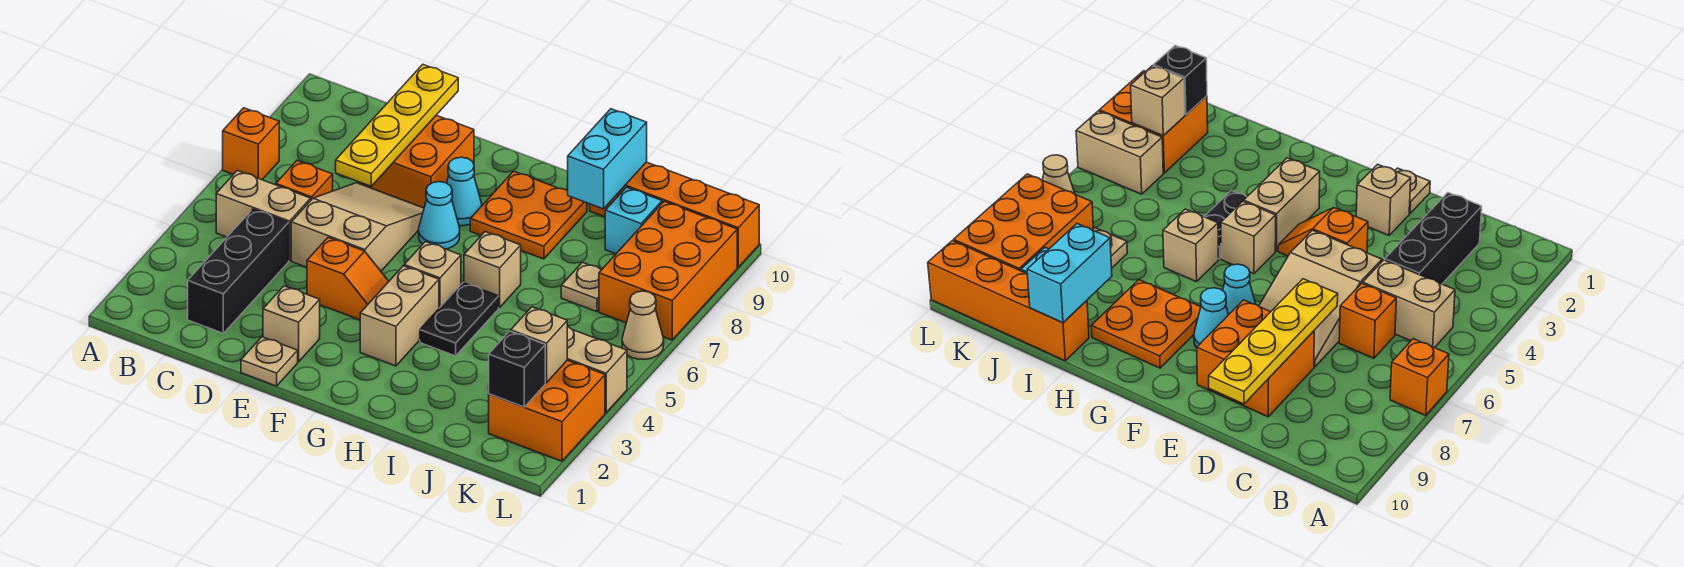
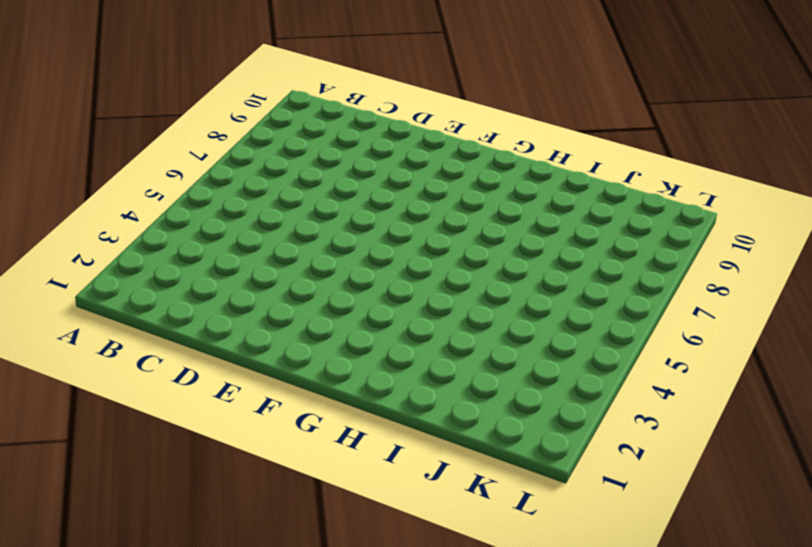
none -> orange 1x1 brick [223,108,279,180]
none -> tan 1x2 brick [216,171,311,261]
none -> black 1x3 brick [188,209,289,333]

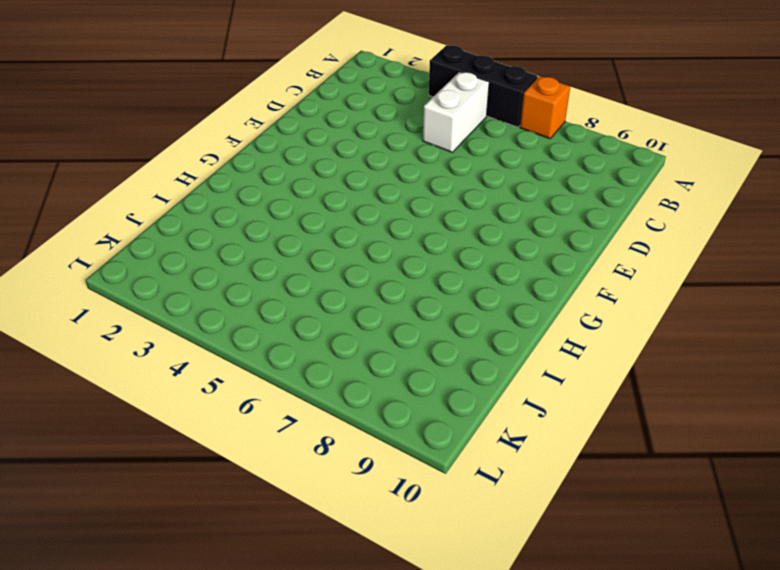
black 1x3 brick [429,45,538,127] -> black 1x3 brick moved to [188,209,289,333]
white 1x2 brick [423,72,489,152] -> tan 1x2 brick [216,171,311,261]
none -> orange 1x1 brick [276,161,333,200]
none -> tan 2x3 slope [291,183,424,271]
none -> orange 2x2 brick [358,115,474,208]

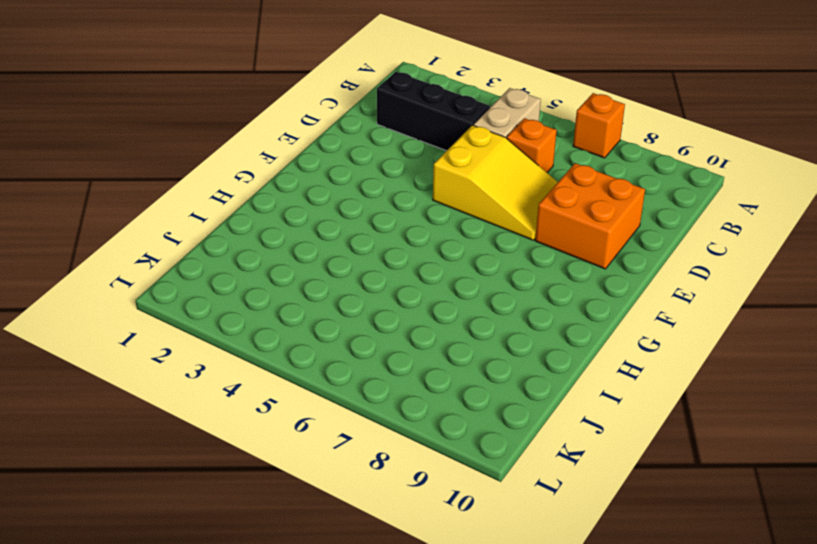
yellow 2x3 slope [433,125,558,240] -> tan 2x3 slope [291,183,424,271]
none -> tan 1x1 plate [241,337,298,386]
none -> tan 1x1 brick [263,286,320,362]
none -> orange 1x2 slope [307,237,389,320]

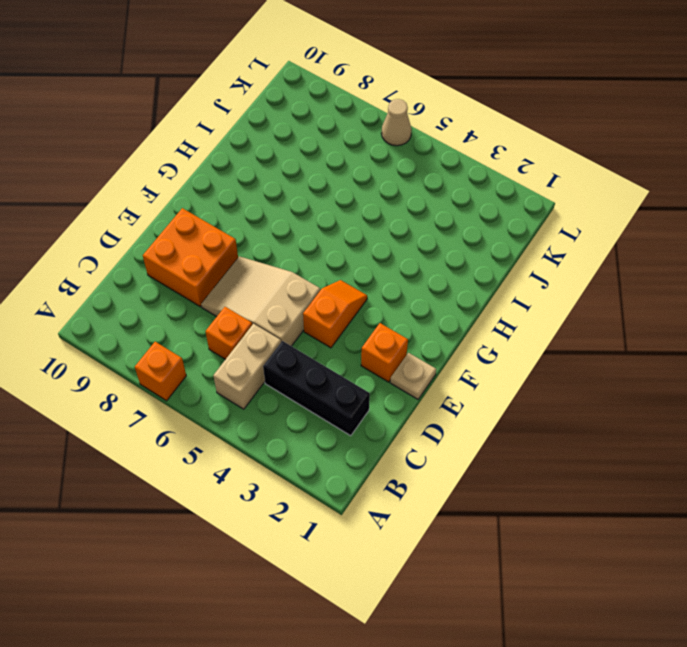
orange 1x1 brick [361,323,408,382] -> tan 1x1 brick [263,286,320,362]
none -> cyan 1x1 cone [419,182,460,249]
none -> cyan 1x1 cone [447,157,482,226]
none -> tan 1x2 brick [360,266,439,366]

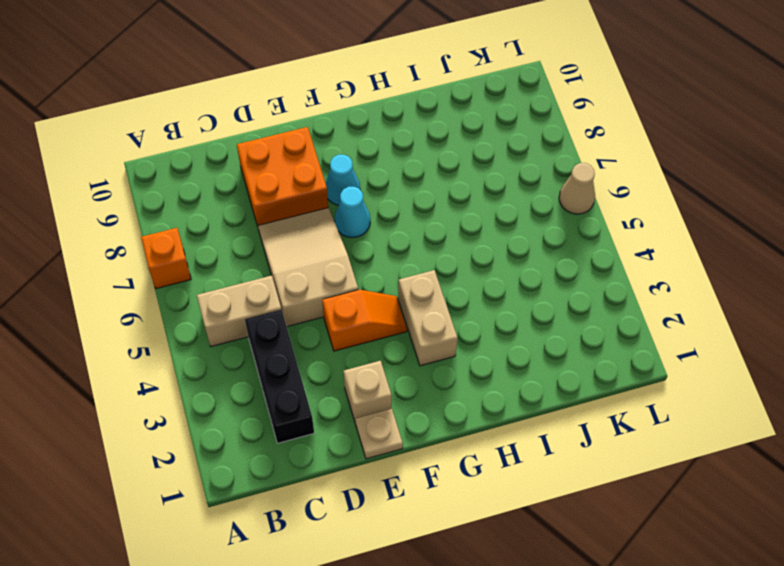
none -> orange 1x1 brick [276,161,333,200]
none -> tan 1x1 brick [404,242,461,308]
none -> orange 2x2 plate [470,171,587,259]

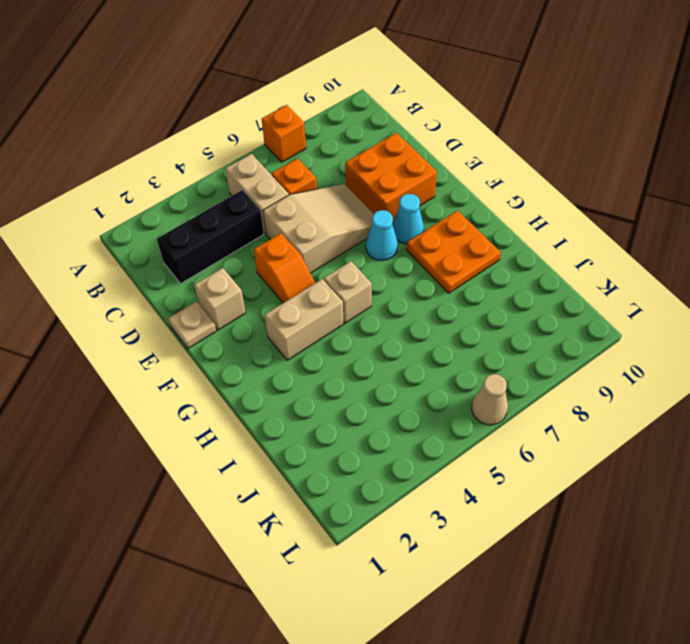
none -> black 1x2 plate [420,283,499,356]
none -> tan 1x1 brick [464,232,521,307]
none -> orange 1x4 brick [590,162,759,267]

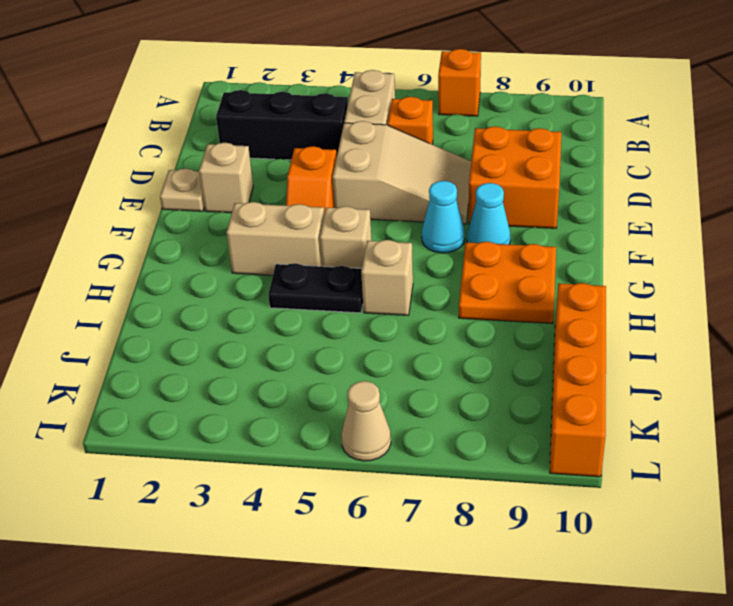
none -> tan 1x1 plate [561,262,601,312]
none -> cyan 1x1 brick [605,187,662,254]
none -> orange 2x2 brick [489,360,605,461]

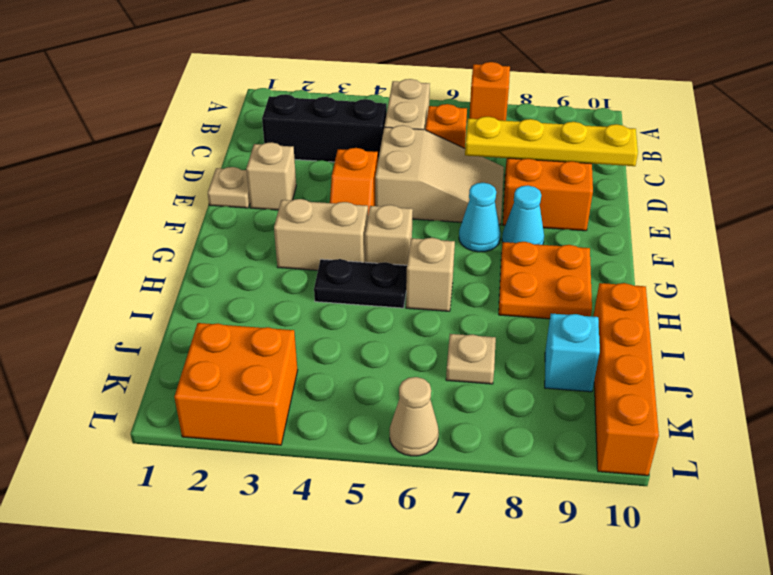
none -> tan 1x2 brick [567,326,627,413]
none -> orange 2x3 brick [599,202,737,340]
none -> cyan 1x2 brick [568,109,647,209]

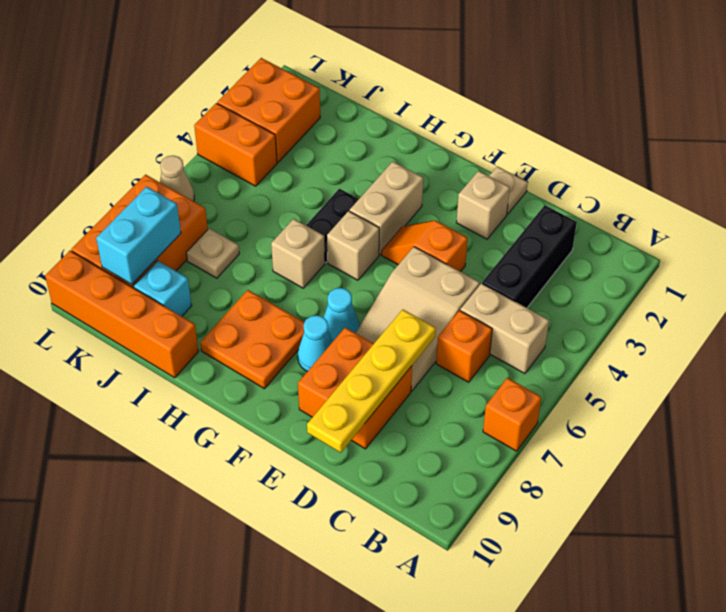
orange 1x2 brick [194,103,277,186] -> tan 1x2 brick [567,326,627,413]
cyan 1x2 brick [96,187,181,285] -> cyan 1x2 brick moved to [568,109,647,209]
none -> black 1x1 brick [489,331,545,407]
none -> tan 1x1 brick [511,307,567,383]

